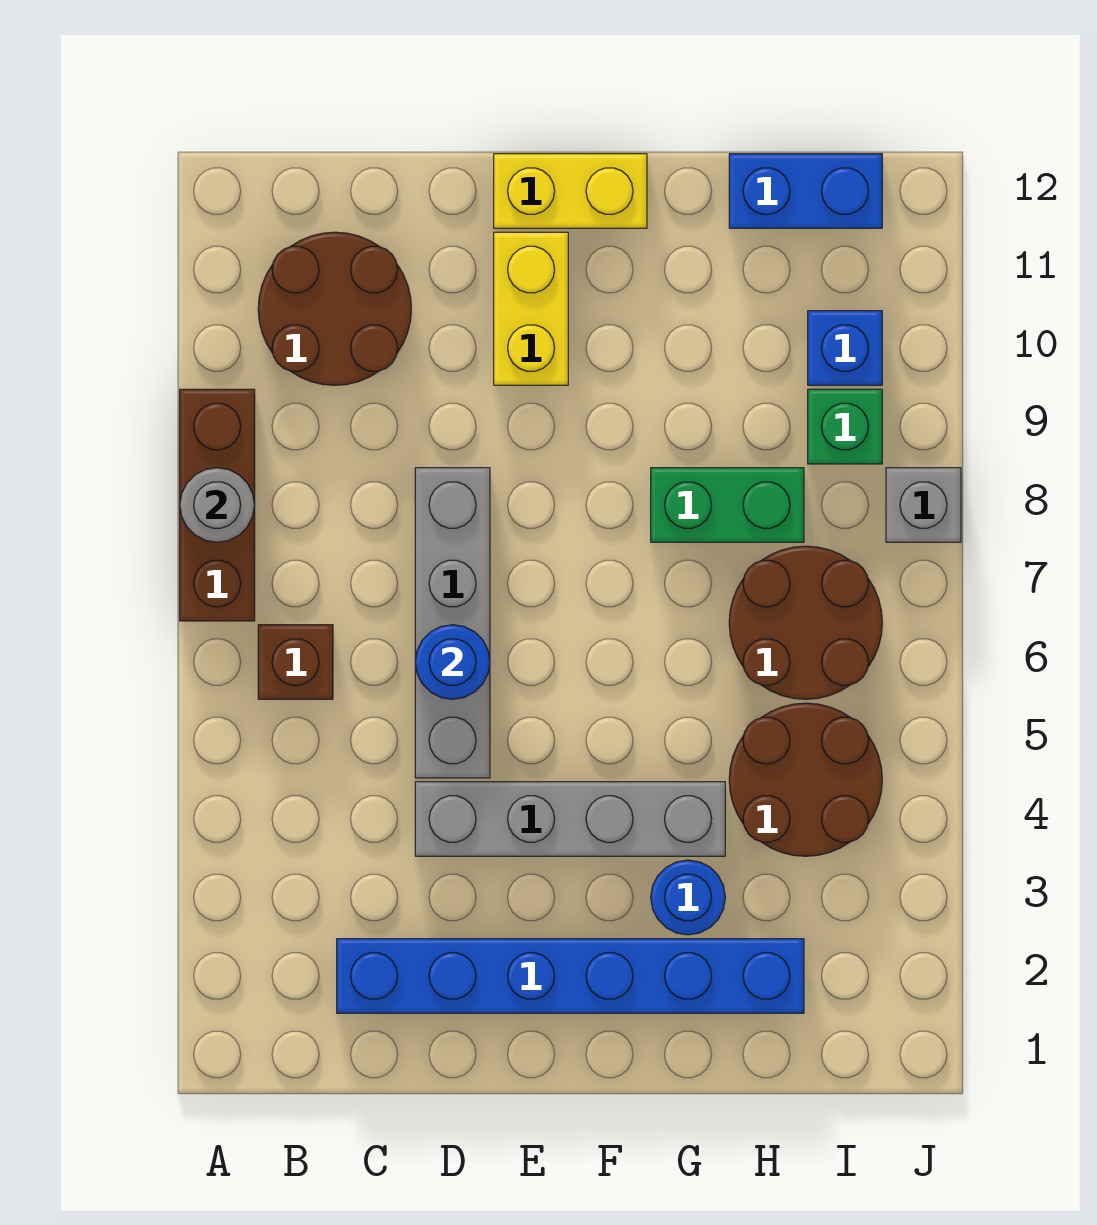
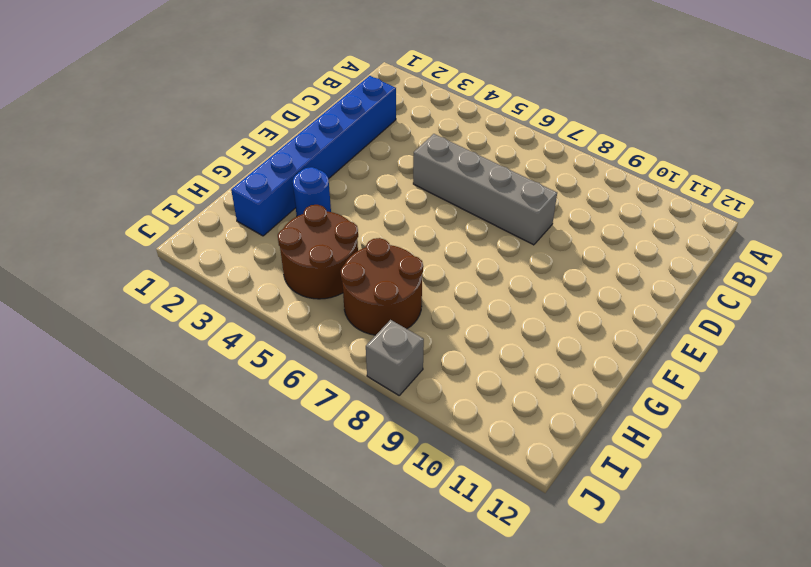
none -> brown 1x3 brick [180,389,255,621]
none -> brown 1x1 brick [258,625,333,699]
none -> brown 2x2 round brick [258,232,411,385]

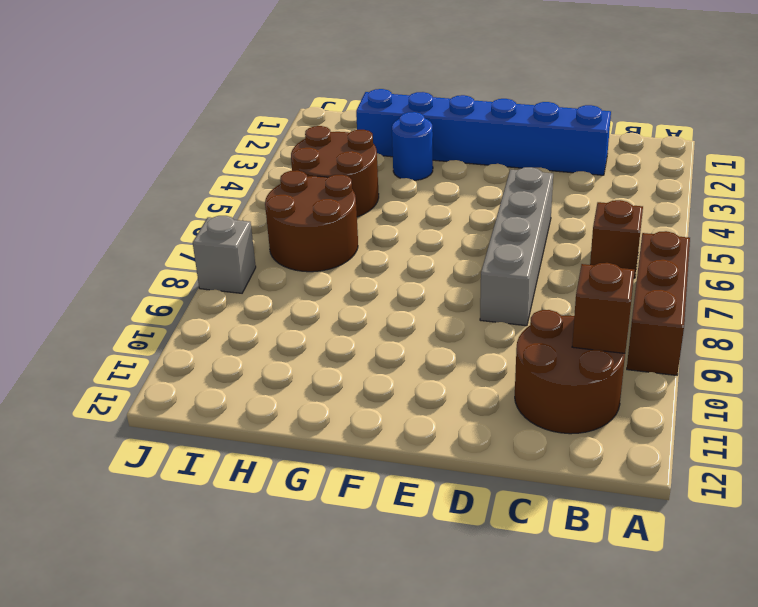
brown 1x1 brick [572,263,635,353] -> none
none -> grey 1x4 brick [415,782,725,856]
none -> yellow 1x2 brick [494,232,568,385]
none -> yellow 1x2 brick [494,154,647,228]

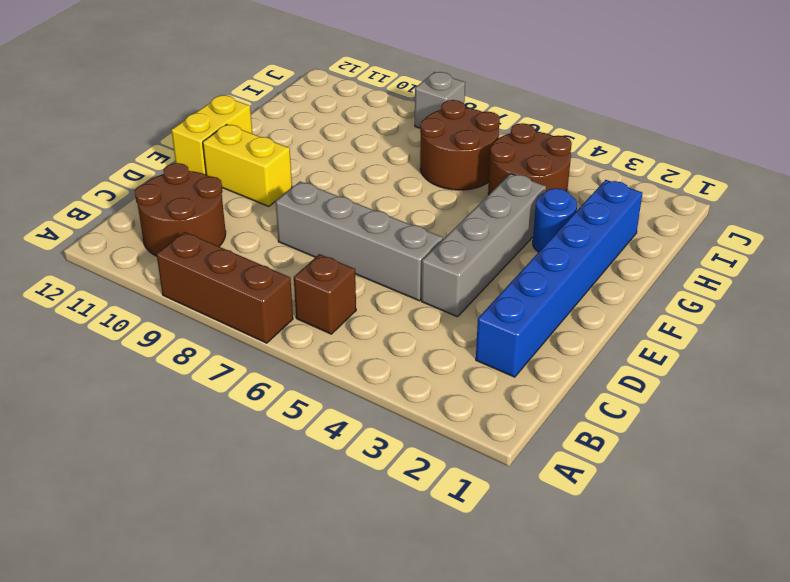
none -> green 1x2 brick [651,468,804,542]
none -> blue 1x2 brick [729,154,882,228]
none -> green 1x1 brick [808,389,882,464]

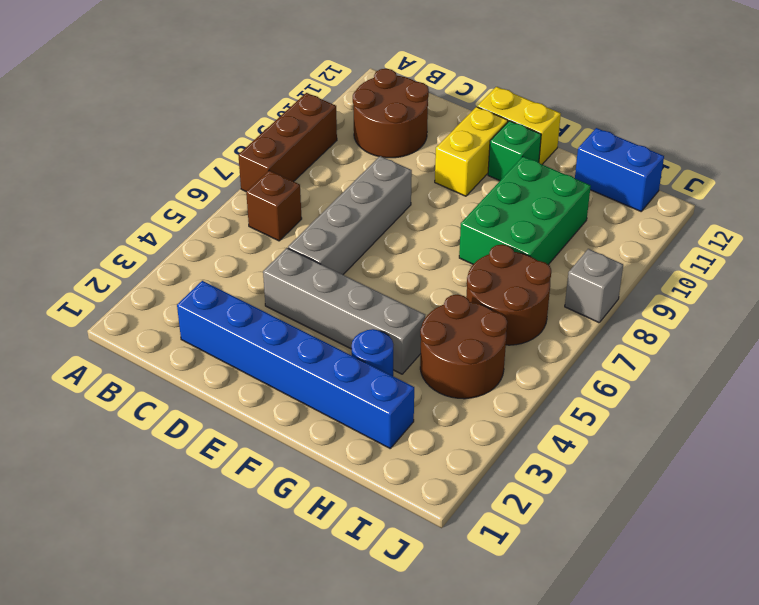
green 1x1 brick [488,121,541,181] -> green 1x1 brick moved to [808,389,882,464]
green 2x3 brick [459,157,591,265] -> green 1x2 brick [651,468,804,542]
none -> blue 1x1 brick [808,311,882,385]
none -> grey 1x1 round brick [180,468,254,542]
none -> blue 1x1 round brick [415,625,490,699]

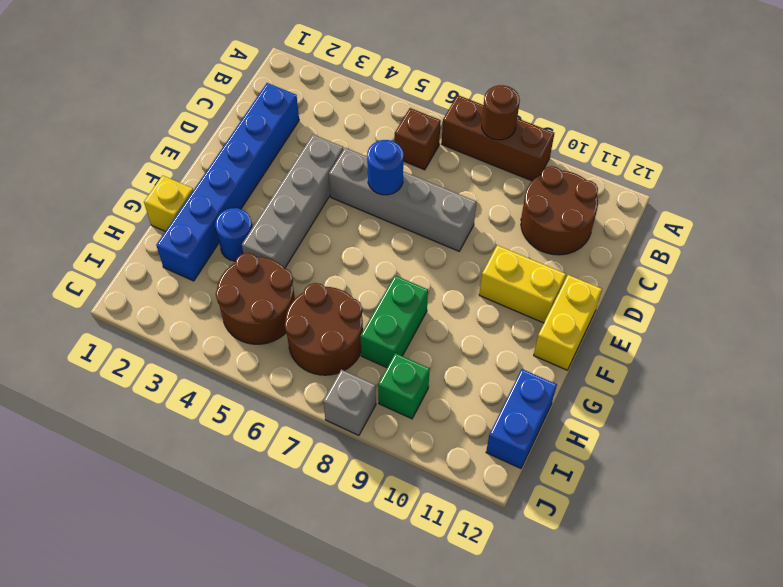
brown 1x1 round brick [482,85,520,140] -> grey 1x1 round brick [180,468,254,542]
yellow 1x1 brick [144,175,193,231] -> none
none -> blue 1x1 brick [808,311,882,385]

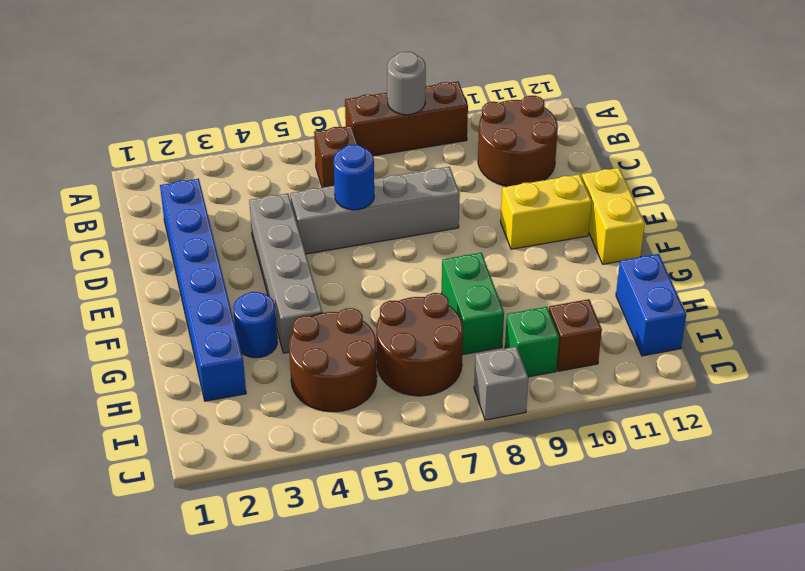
brown 1x1 brick [549,299,602,371] -> blue 1x1 brick [808,311,882,385]

